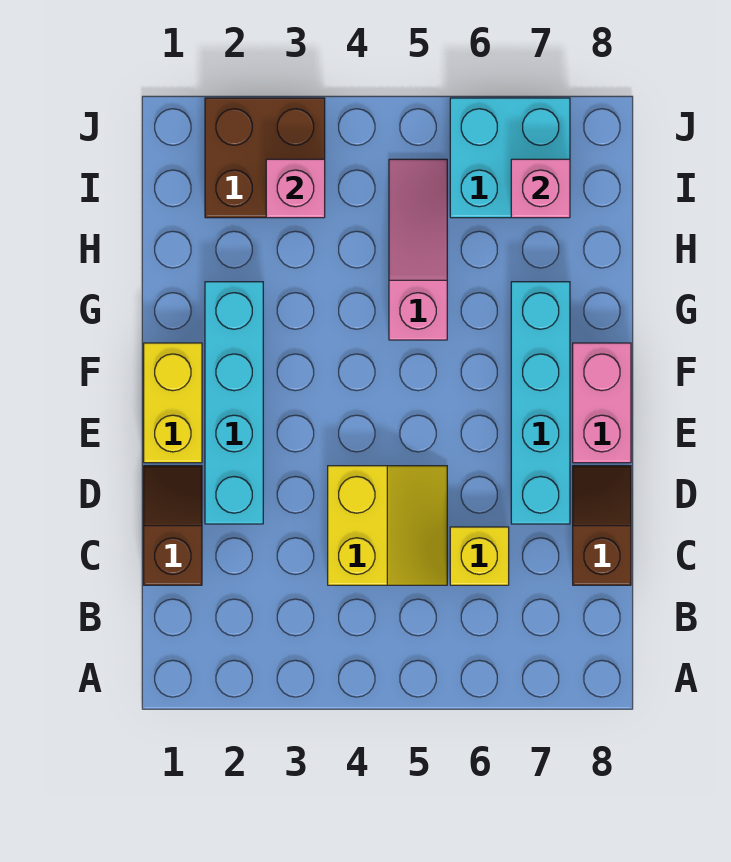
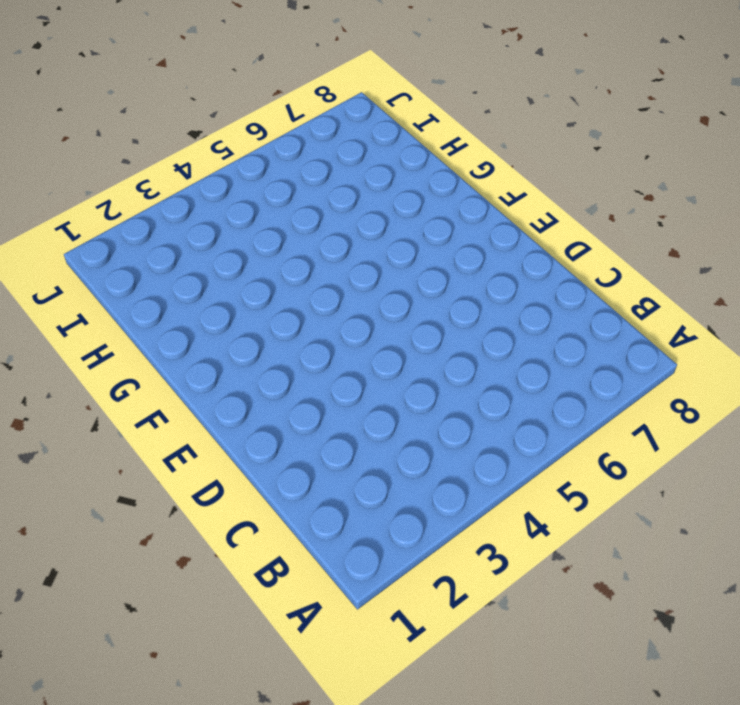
none -> brown 1x2 slope [144,466,202,585]
none -> yellow 2x2 slope [328,466,447,585]
none -> yellow 1x1 brick [450,527,509,585]

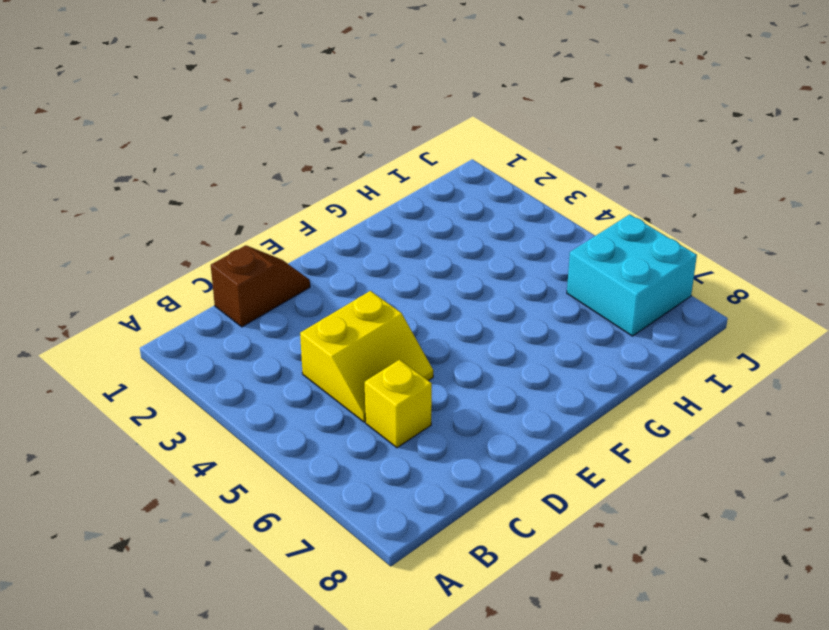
none -> brown 1x2 slope [573,466,631,585]
none -> cyan 1x4 brick [205,282,263,524]
none -> cyan 1x4 brick [511,282,570,524]

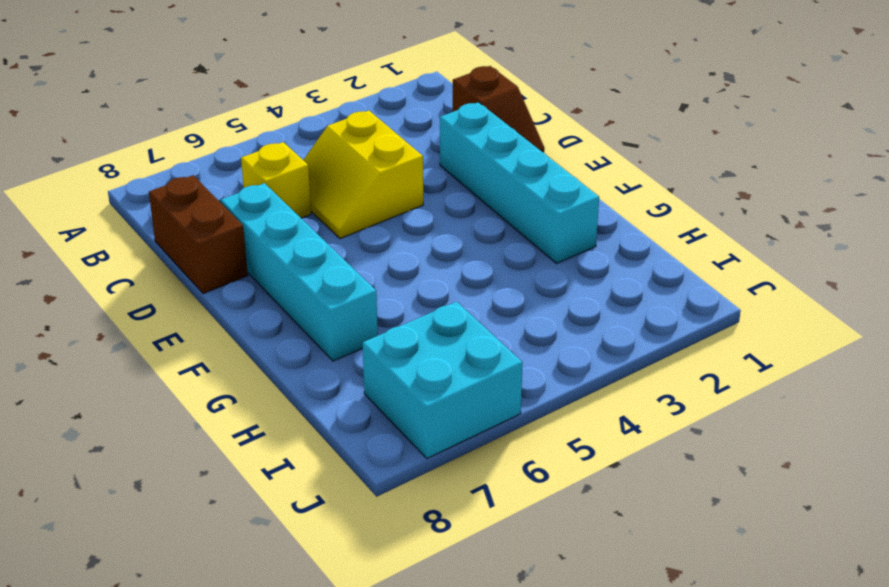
brown 1x2 brick [149,175,248,294] -> brown 1x2 slope [573,466,631,585]
none -> yellow 1x2 brick [144,343,202,463]
none -> pink 1x2 brick [573,343,631,463]
none -> pink 1x3 slope [389,159,447,340]

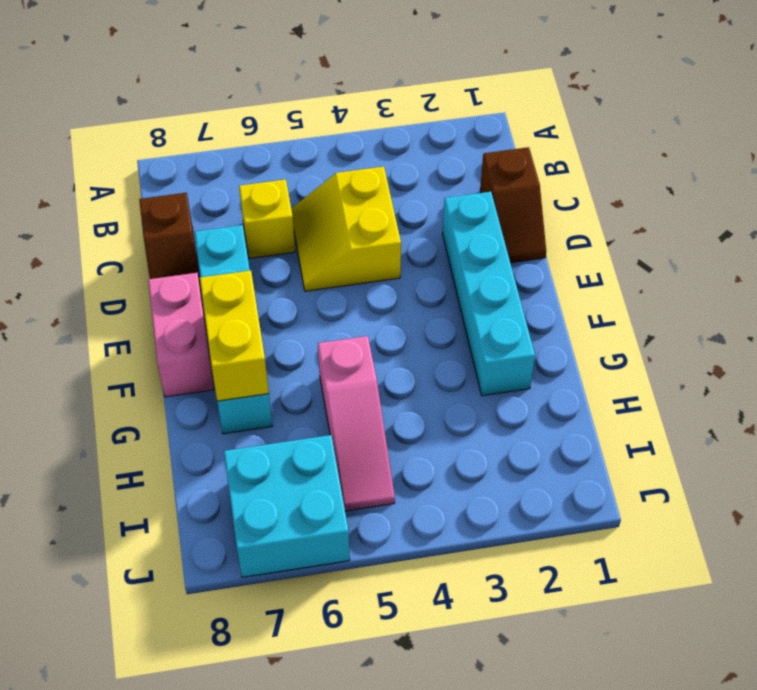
yellow 1x2 brick [200,271,269,401] -> yellow 1x2 brick moved to [144,343,202,463]
none -> brown 2x2 brick [205,98,325,218]
none -> pink 1x1 brick [266,159,325,218]
none -> pink 1x1 brick [511,159,570,218]

